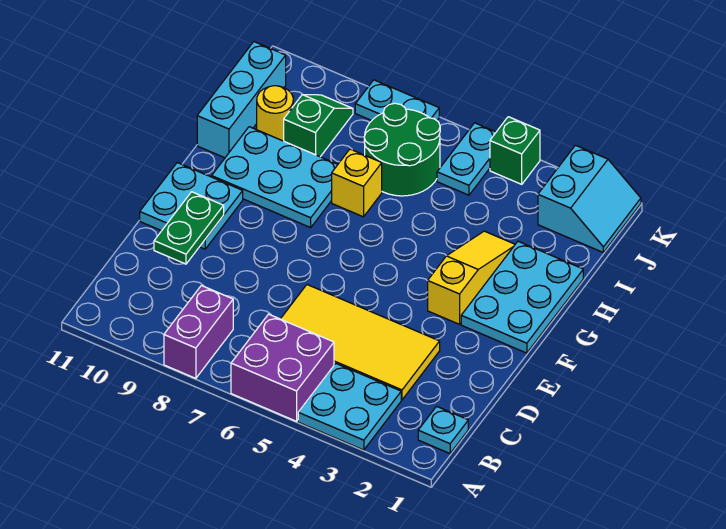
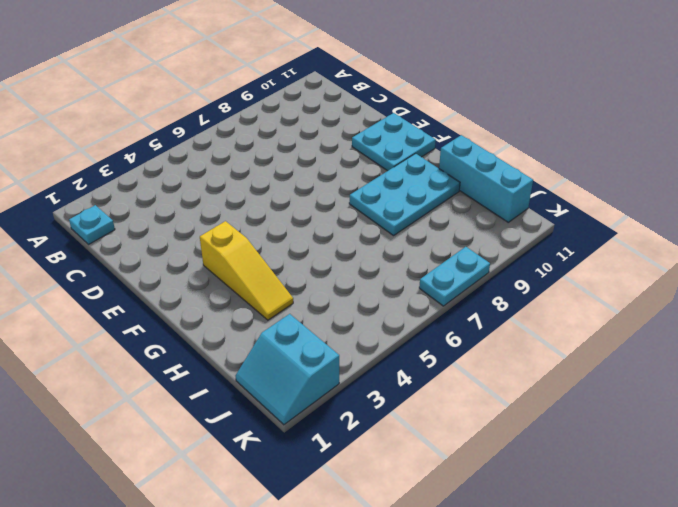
none -> cyan 2x2 plate [298,364,401,450]
none -> purple 2x2 brick [231,314,334,421]
none -> purple 1x2 brick [164,286,233,378]

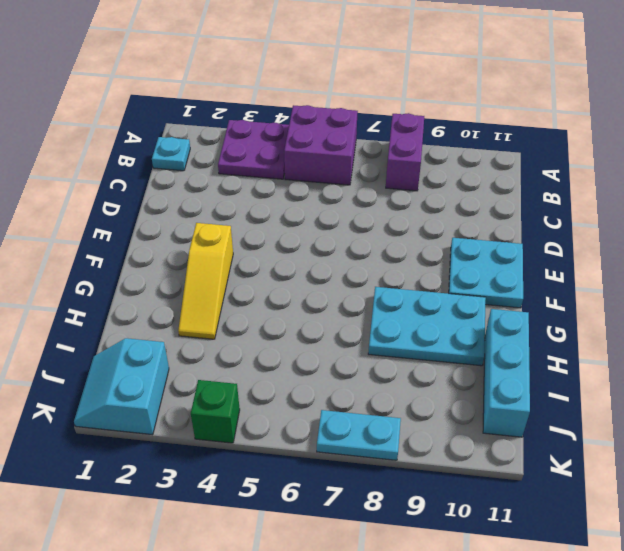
purple 2x2 plate [218,120,289,179] -> cyan 2x2 plate [298,364,401,450]
none -> yellow 2x4 tile [281,285,440,400]
none -> cyan 2x3 plate [461,241,583,353]
none -> yellow 1x1 brick [332,149,382,217]

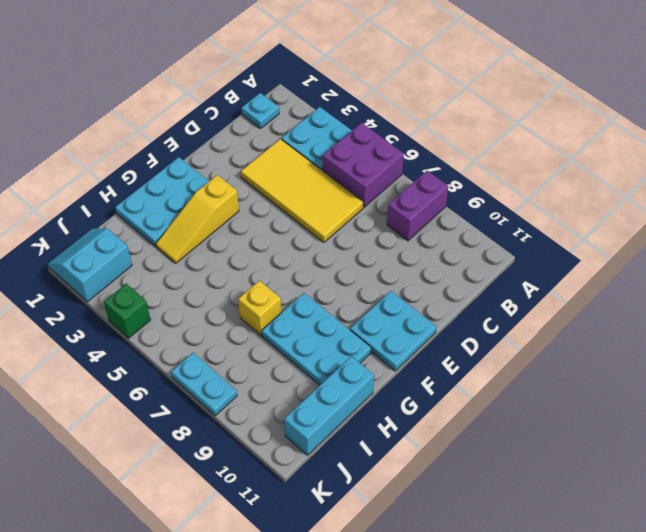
none -> green 2x2 round brick [364,103,440,196]
none -> green 1x2 slope [284,95,353,157]
none -> yellow 1x1 round brick [257,86,293,141]

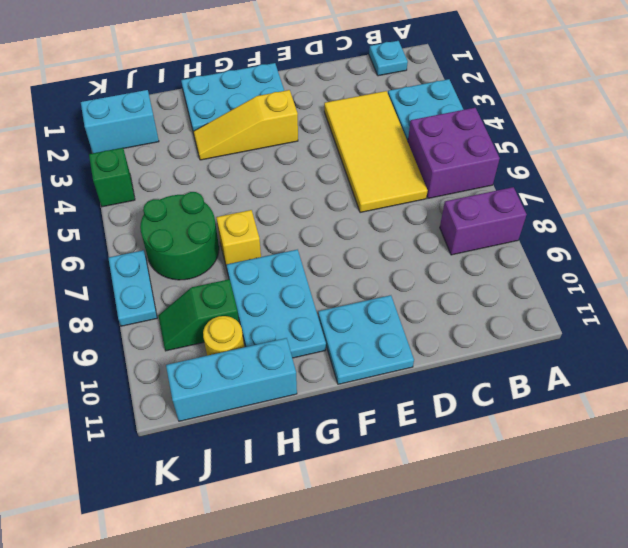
none -> cyan 1x2 plate [437,123,496,195]
none -> green 1x2 plate [154,192,224,264]

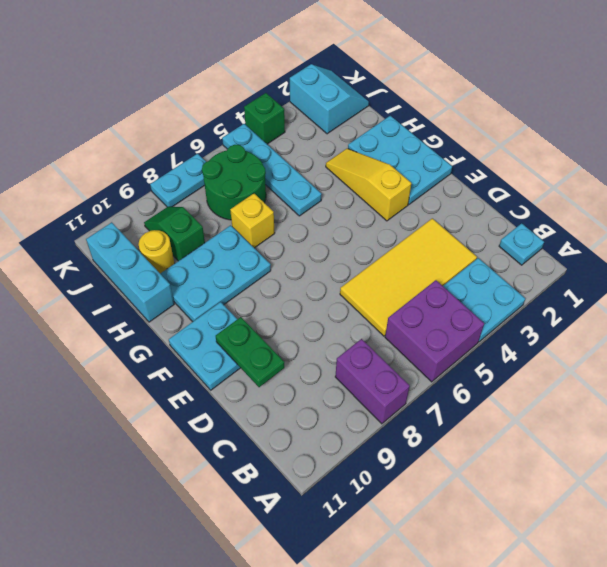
cyan 1x4 plate [222,124,321,216] -> cyan 1x2 plate [437,123,496,195]

